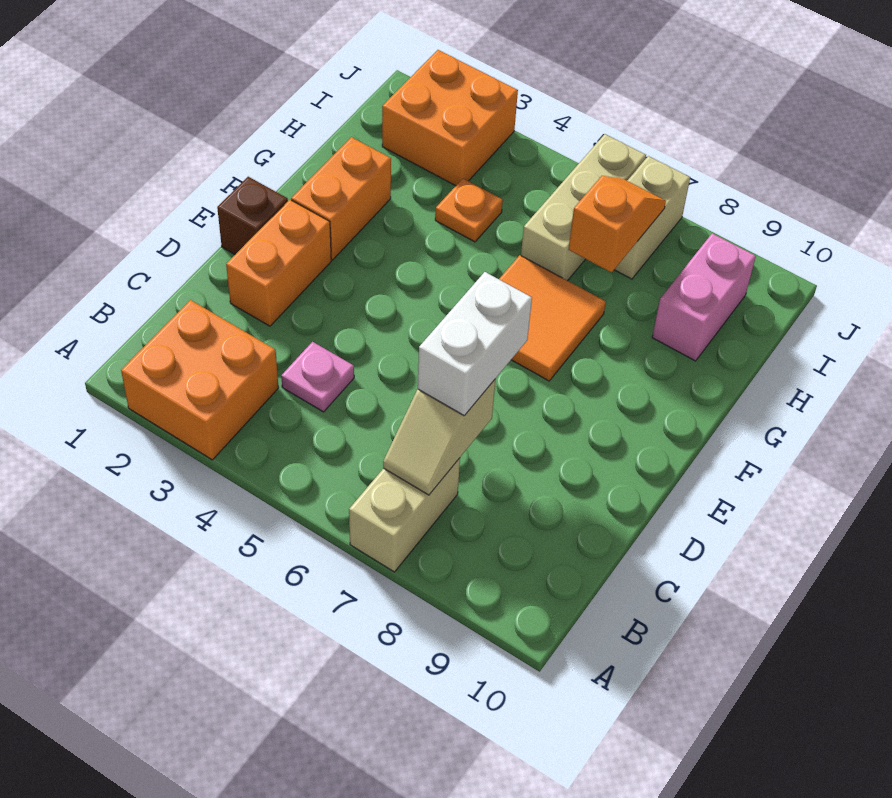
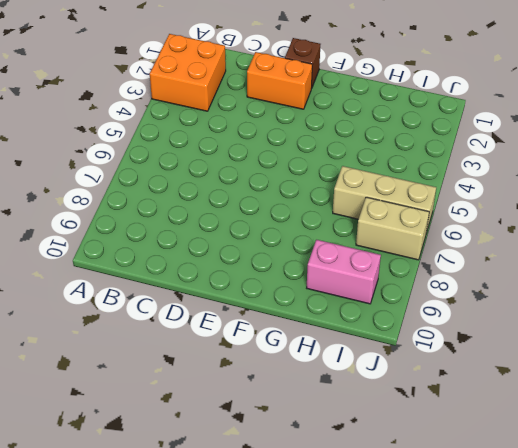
none -> tan 1x2 brick [349,458,460,572]
none -> pink 1x1 plate [281,342,354,412]
none -> orange 1x2 brick [291,137,391,260]

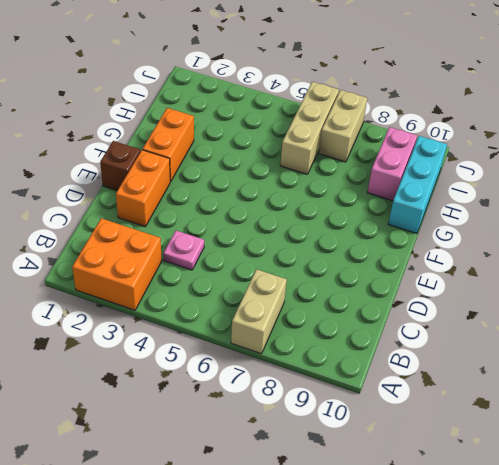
cyan 1x3 brick [388,136,447,233] -> none
none -> orange 2x2 tile [499,255,606,381]
none -> orange 1x1 plate [435,179,503,242]
none -> orange 2x2 brick [382,50,518,186]

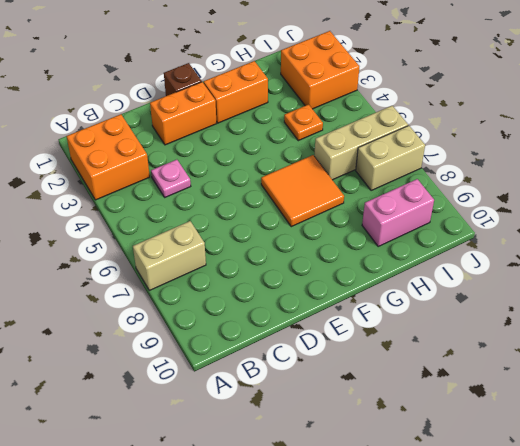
none -> tan 1x2 slope [383,380,495,495]
none -> orange 1x2 slope [568,176,666,272]
none -> white 1x2 brick [418,272,532,416]

